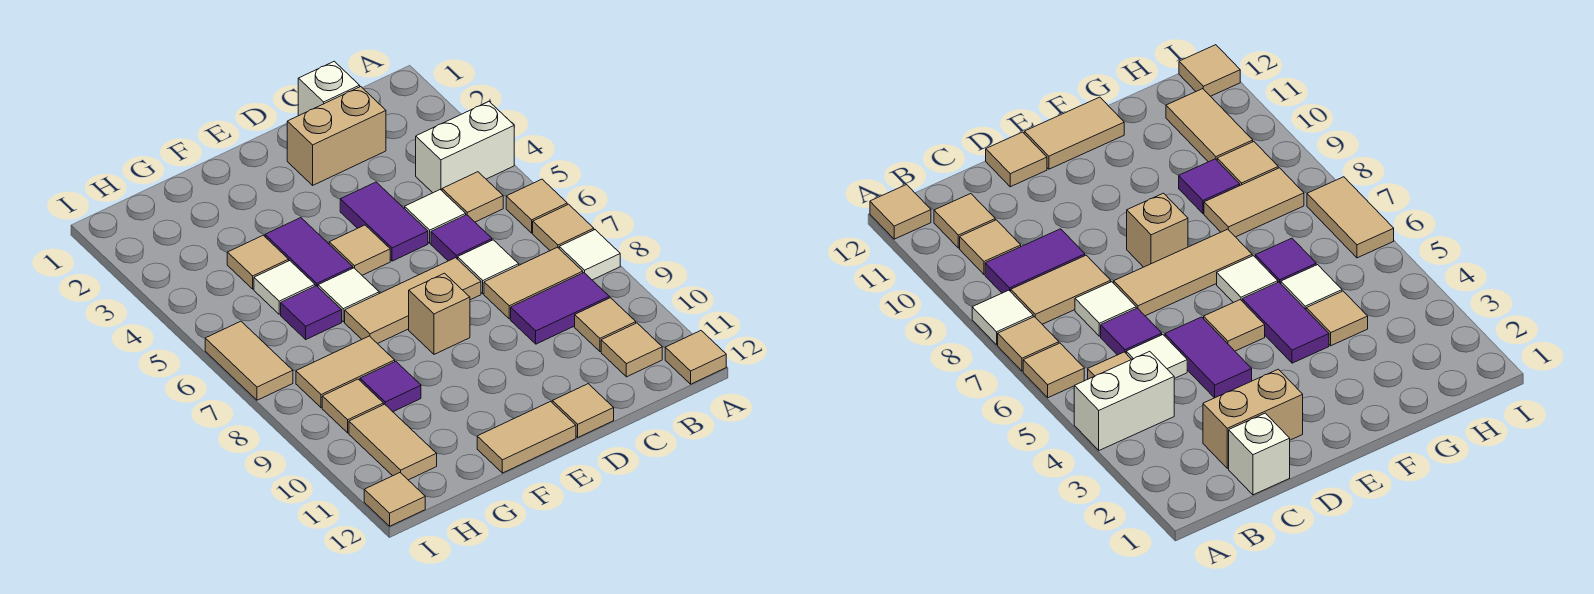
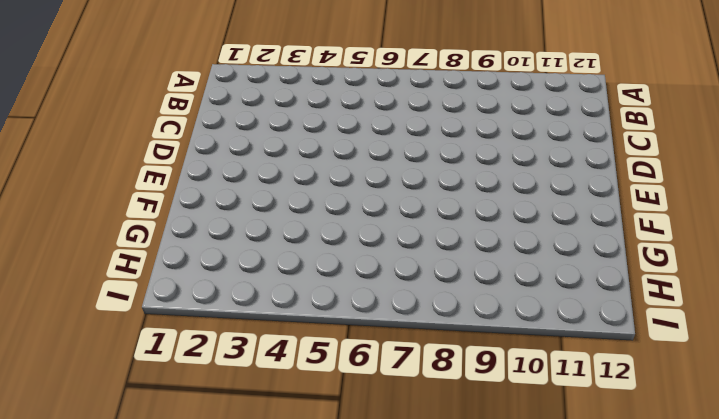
none -> white 1x2 brick [416,102,514,193]
none -> tan 1x1 tile [506,179,567,233]
none -> tan 1x1 tile [533,204,594,251]
none -> white 1x1 tile [559,230,620,280]

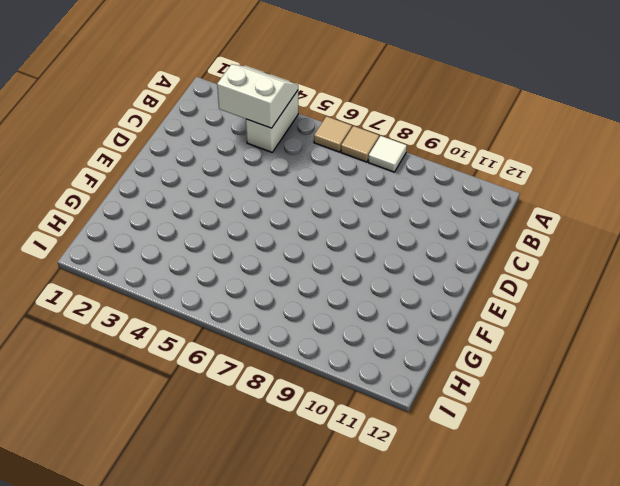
white 2x2 slope [217,64,298,128] -> none
none -> tan 1x1 tile [665,331,726,384]
none -> tan 1x1 tile [442,172,503,222]
none -> tan 1x2 tile [484,247,583,319]
none -> purple 1x2 tile [511,273,609,344]

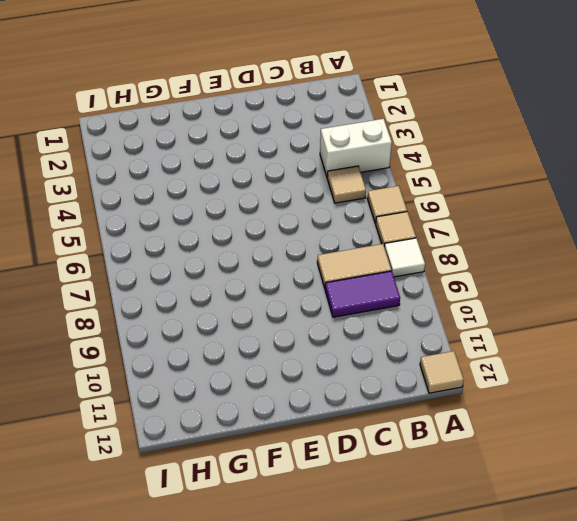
none -> tan 1x1 tile [575,298,636,352]
none -> tan 1x1 tile [601,323,662,377]
none -> white 1x1 brick [298,61,360,116]
none -> tan 1x2 brick [287,87,386,185]

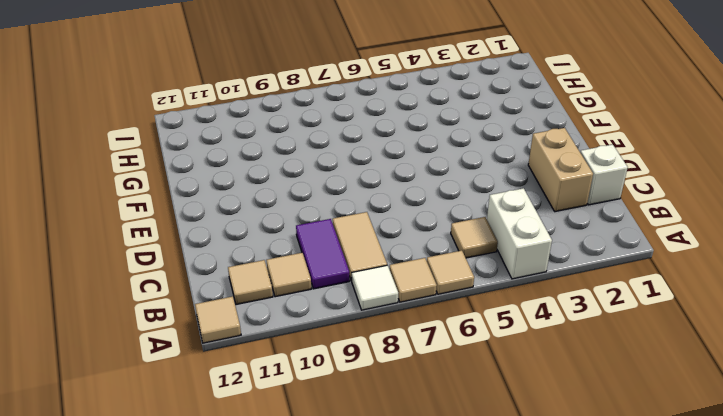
none -> white 1x1 tile [405,190,466,243]
none -> purple 1x1 tile [431,215,492,261]
none -> white 1x1 tile [458,240,519,294]
none -> purple 1x2 tile [340,182,428,261]

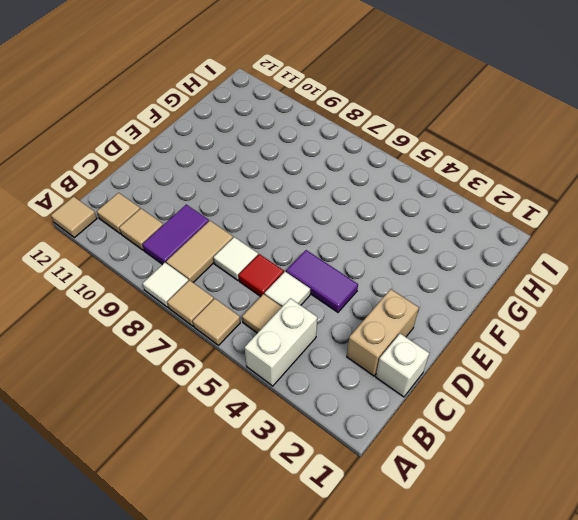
red 1x1 tile [239,254,284,297] -> purple 1x1 tile [431,215,492,261]
none -> tan 1x3 tile [345,258,481,344]
none -> tan 1x1 tile [552,384,614,437]
none -> tan 1x1 tile [329,225,390,275]
none -> tan 1x1 brick [409,273,470,354]

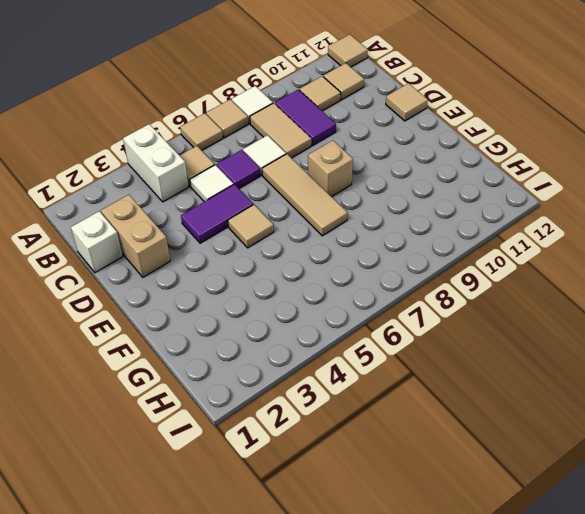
none -> tan 1x2 tile [477,401,576,473]
none -> purple 1x2 tile [265,218,353,287]
none -> white 1x1 tile [318,268,379,322]
none -> tan 1x1 tile [227,235,289,289]

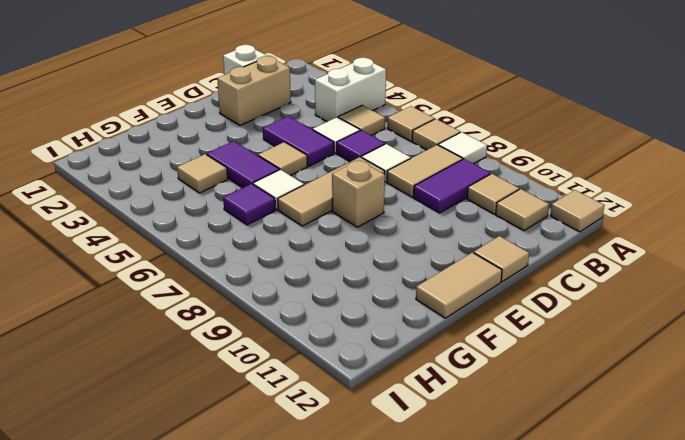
none -> white 1x1 tile [254,261,315,314]
none -> tan 1x2 tile [296,336,395,408]
none -> purple 1x1 tile [360,361,421,412]
none -> tan 1x1 tile [322,379,383,433]

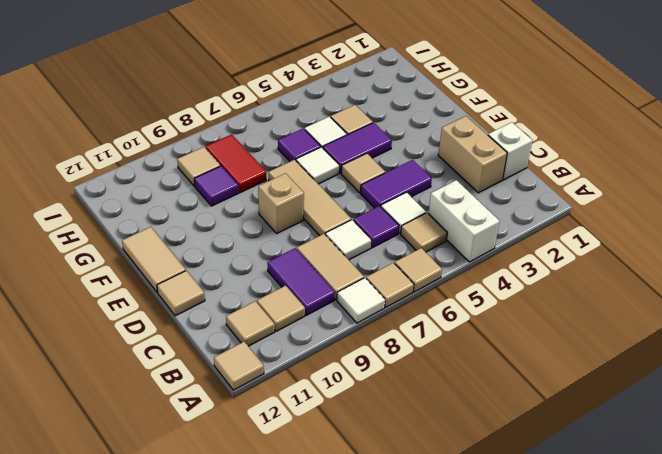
red 1x2 tile [206,134,266,193] -> tan 1x2 tile [296,336,395,408]
none -> tan 1x2 tile [349,404,437,480]
none -> tan 1x2 tile [205,321,293,400]
none -> tan 1x1 tile [364,473,425,526]

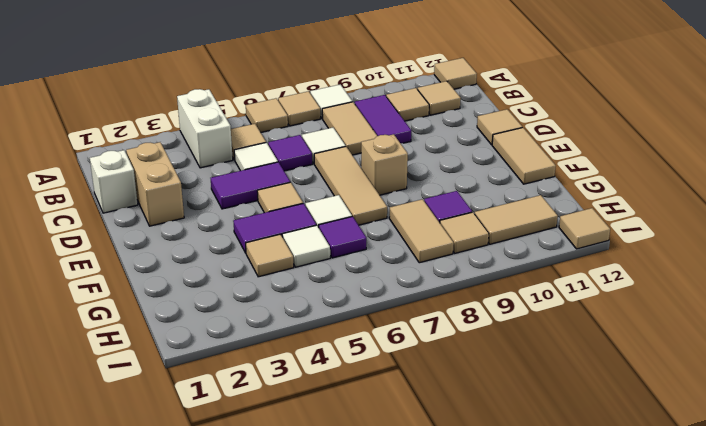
none -> tan 1x2 tile [205,321,293,400]

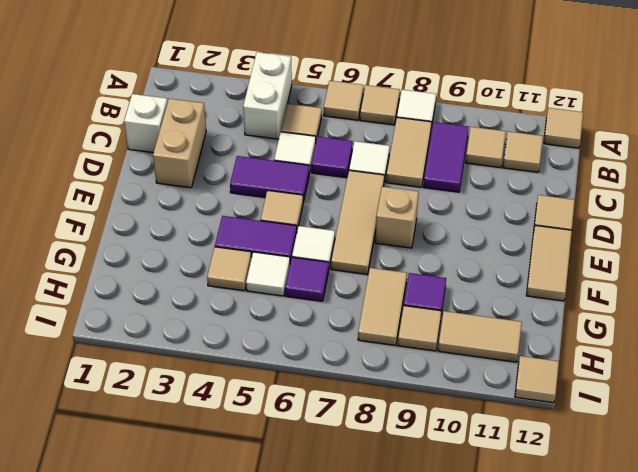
none -> tan 1x2 tile [205,321,293,400]

